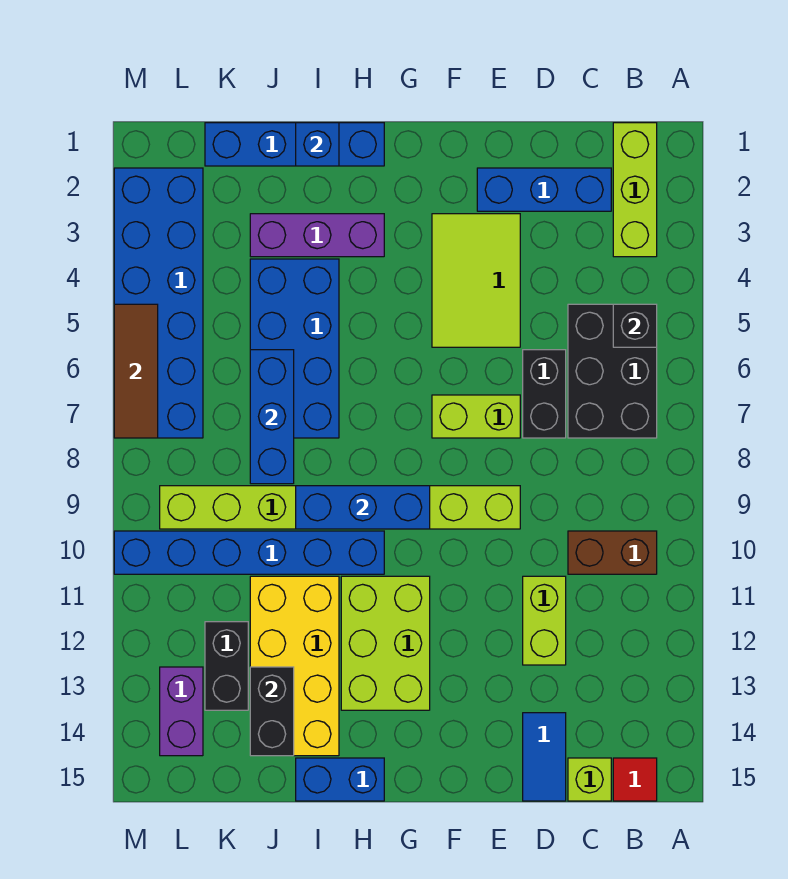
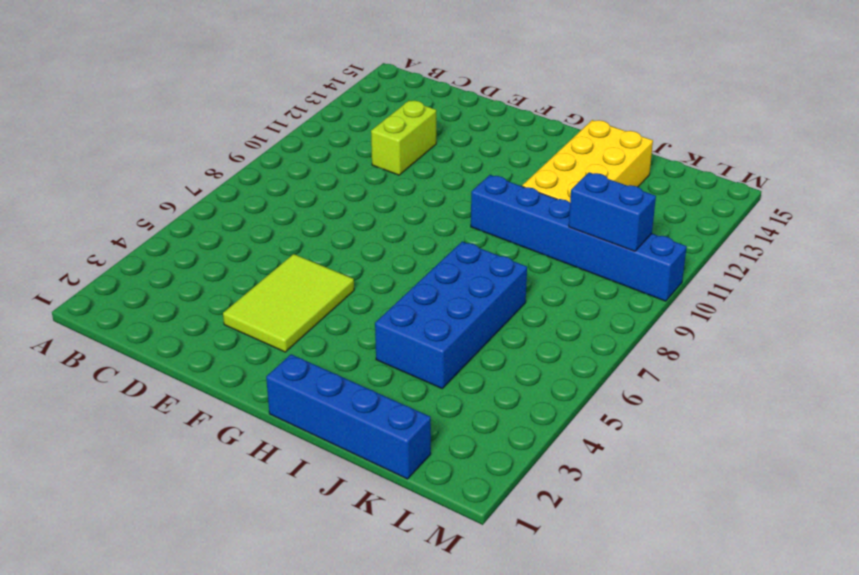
blue 1x2 brick [569,172,656,251] -> blue 1x2 brick moved to [296,758,384,801]
none -> lime 1x3 brick [613,123,657,257]
none -> black 2x3 brick [568,304,657,438]
none -> brown 1x2 brick [568,531,657,574]

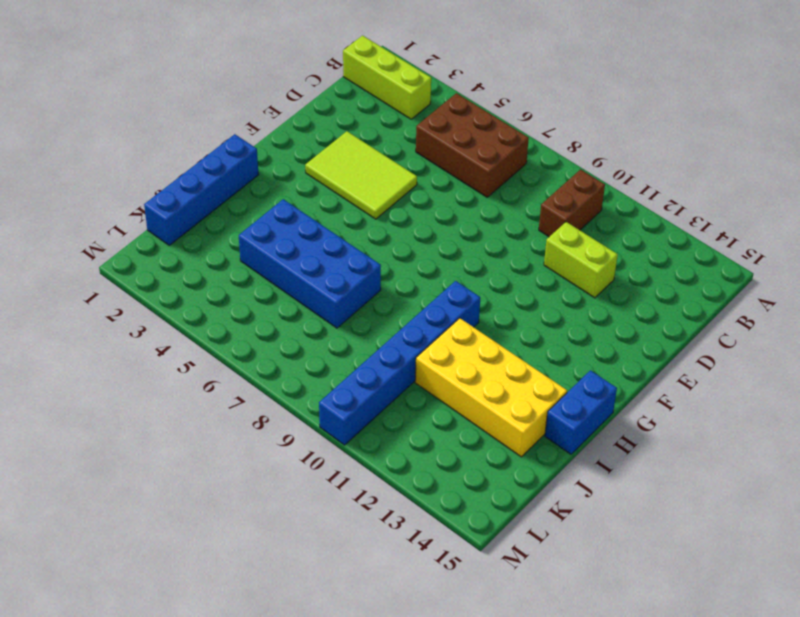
brown 2x3 brick [416,93,529,197] -> black 2x3 brick [568,304,657,438]
none -> red 1x1 tile [613,758,657,801]
none -> blue 1x3 brick [477,168,611,211]
none -> lime 1x1 brick [568,758,611,801]

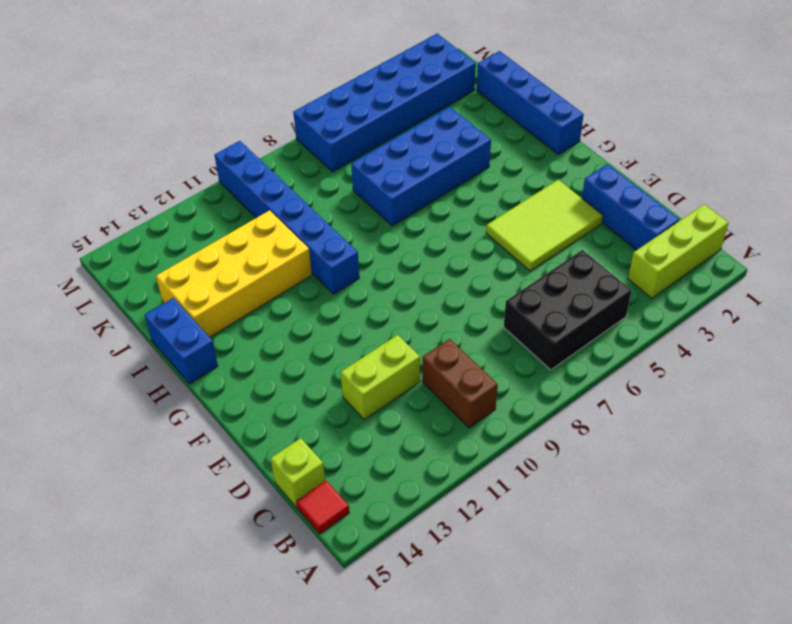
none -> black 1x2 brick [523,350,566,438]
none -> blue 1x2 tile [523,713,566,801]
none -> lime 1x2 brick [432,395,520,438]

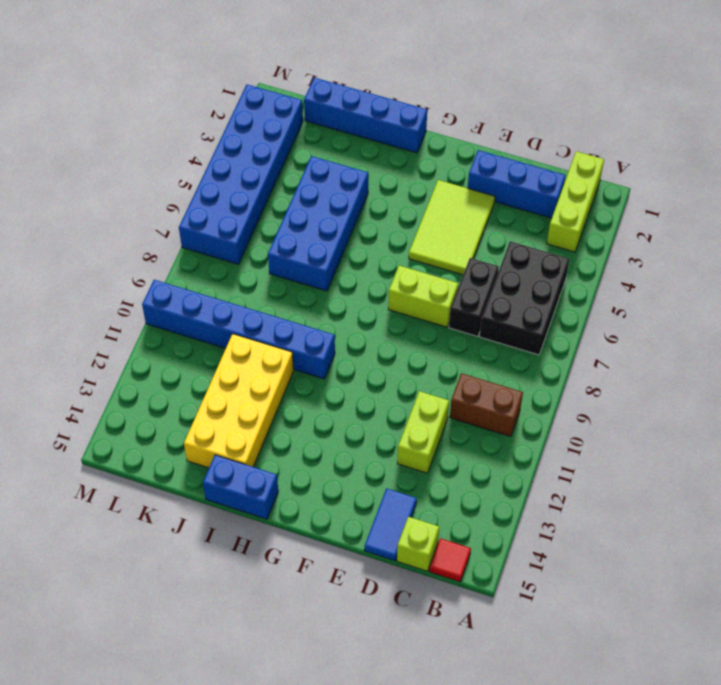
none -> lime 1x8 brick [160,486,520,529]
none -> lime 2x3 brick [341,576,430,710]
none -> purple 1x3 brick [250,214,384,257]

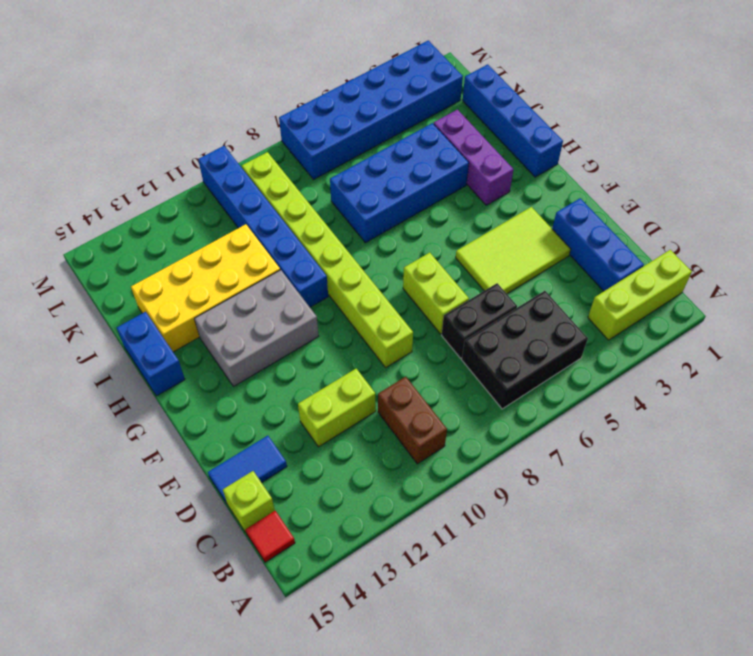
grey 2x3 brick [194,270,319,386] -> lime 2x3 brick [341,576,430,710]
none -> black 1x2 brick [205,622,248,710]
none -> purple 1x2 brick [160,667,203,756]
none -> black 1x1 brick [613,304,657,347]

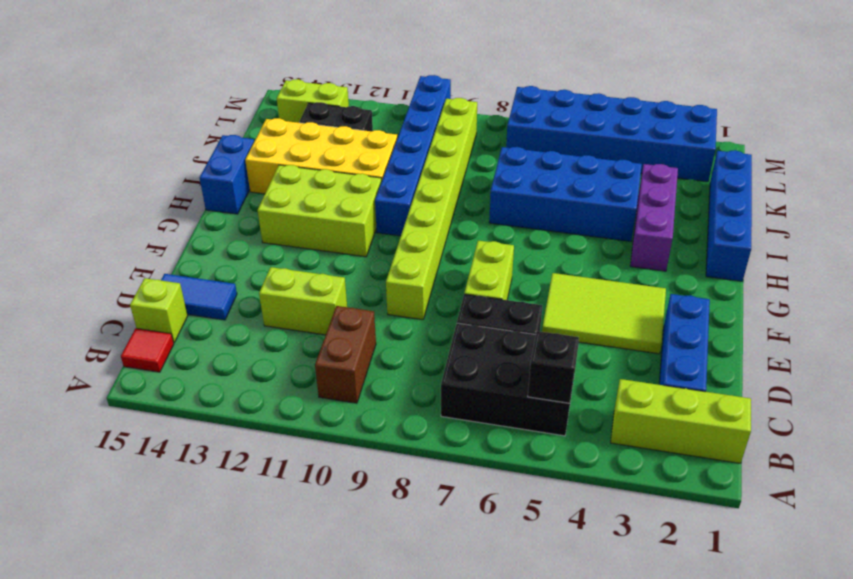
lime 1x2 brick [277,79,349,123] -> purple 1x2 brick [160,667,203,756]
none -> blue 1x3 brick [296,486,430,529]
none -> blue 1x1 brick [296,123,339,166]
none -> blue 1x3 brick [250,350,294,484]

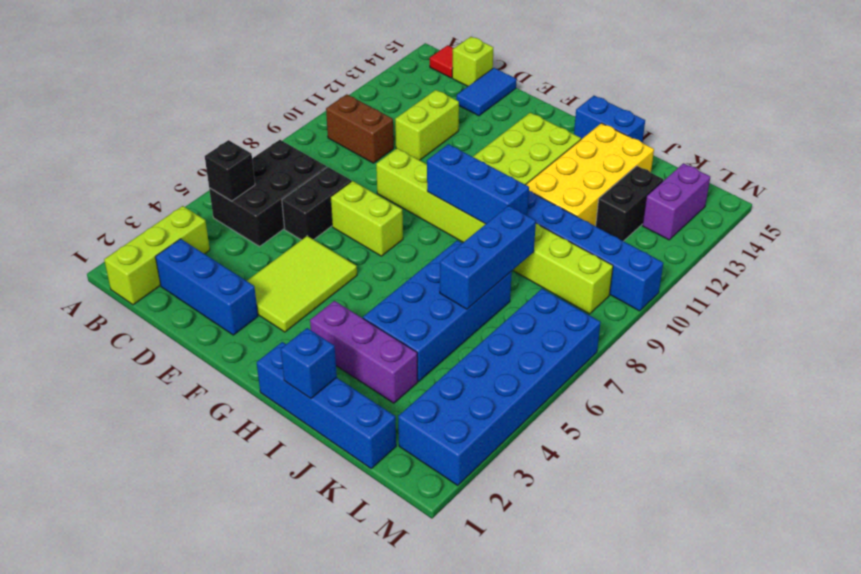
none -> black 1x2 brick [250,667,294,756]
none -> brown 1x3 tile [114,304,158,438]

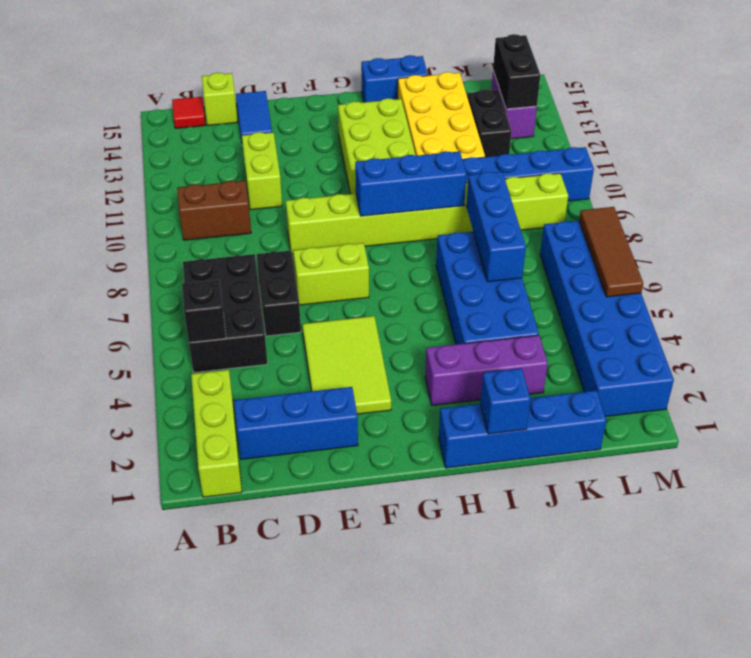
black 1x2 brick [493,34,541,109] -> black 1x2 brick moved to [250,667,294,756]

